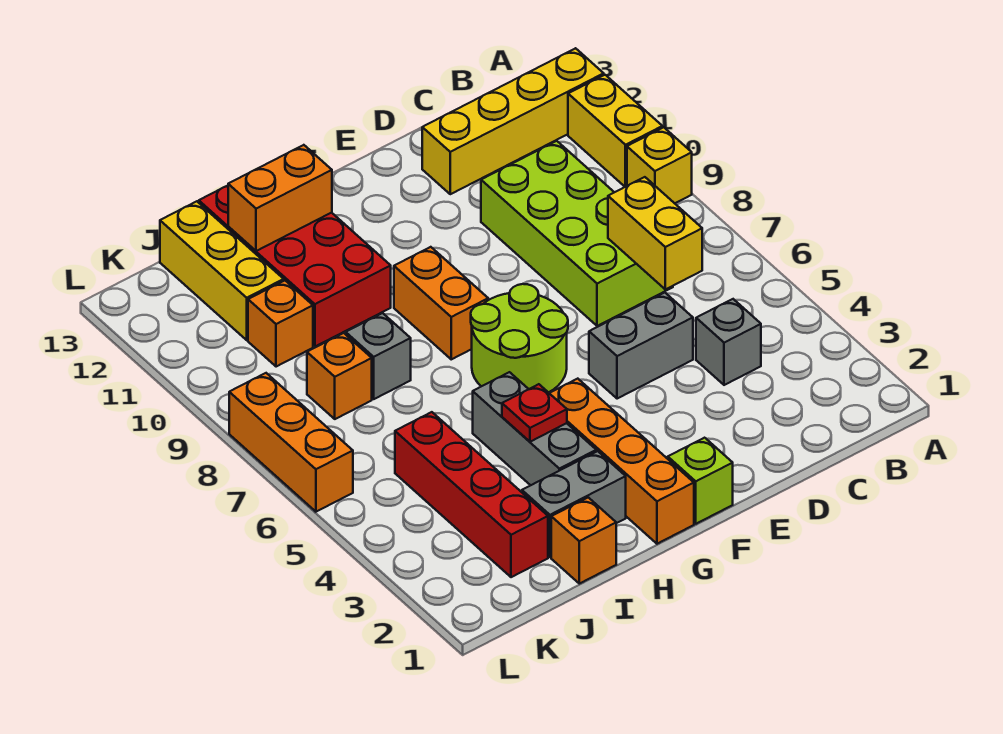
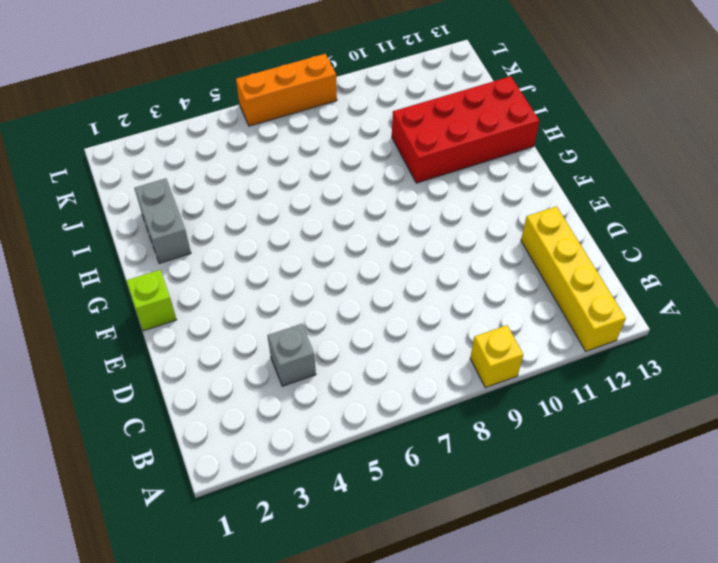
none -> yellow 1x2 brick [568,75,662,187]
none -> lime 2x4 brick [481,141,673,326]
none -> grey 1x2 brick [589,293,693,399]

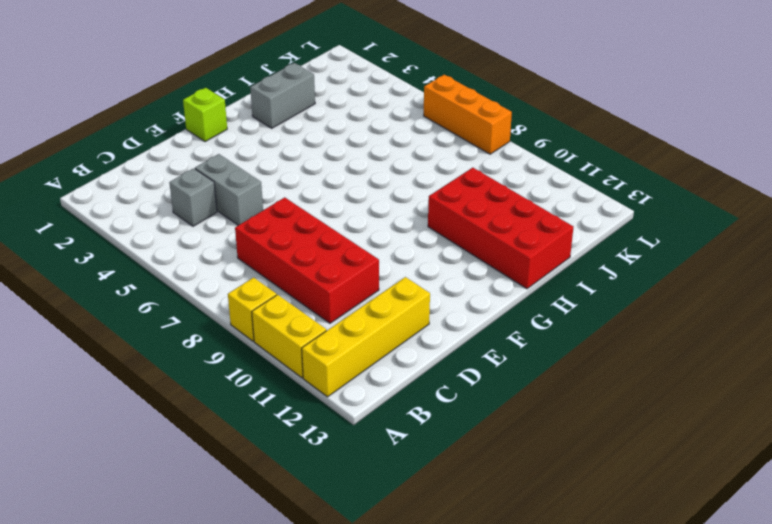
red 2x4 brick [235,197,379,323] -> lime 2x4 brick [481,141,673,326]
grey 1x2 brick [195,154,263,225] -> grey 1x2 brick turned to [589,293,693,399]
none -> lime 2x2 round brick [471,284,568,393]
none -> orange 1x4 brick [550,379,694,544]
none -> orange 1x2 brick [394,247,488,359]

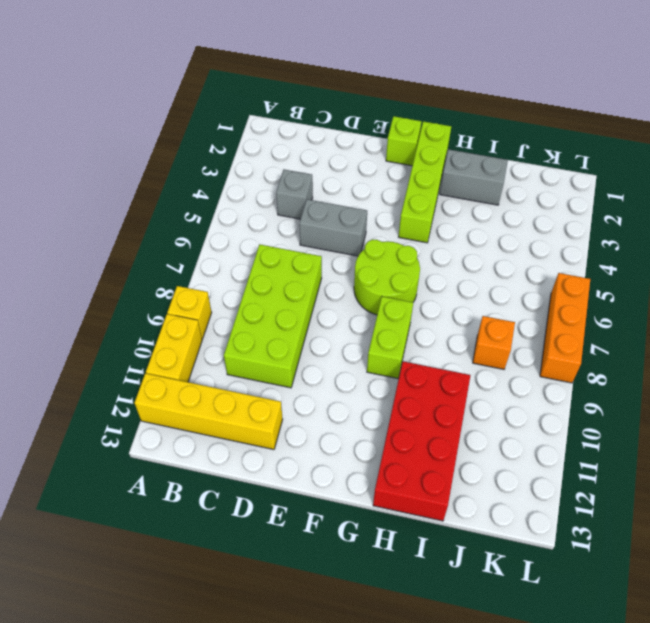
lime 1x4 brick [399,121,451,243] -> orange 1x4 brick [550,379,694,544]
lime 1x2 brick [367,297,413,379] -> orange 1x2 brick [394,247,488,359]
none -> grey 1x3 brick [473,372,596,485]
none -> orange 1x1 brick [551,497,616,584]
none -> grey 1x1 brick [346,313,411,399]

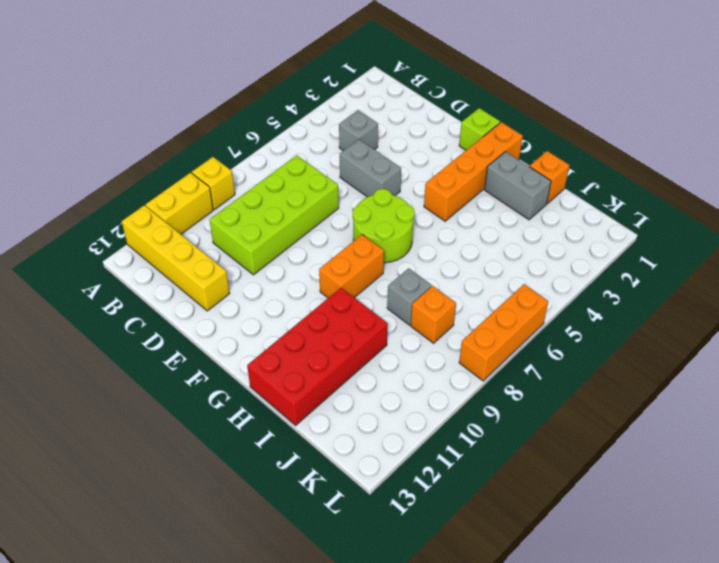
none -> grey 1x3 brick [473,372,596,485]
none -> red 1x4 brick [395,412,548,577]
none -> orange 1x1 brick [248,281,313,367]

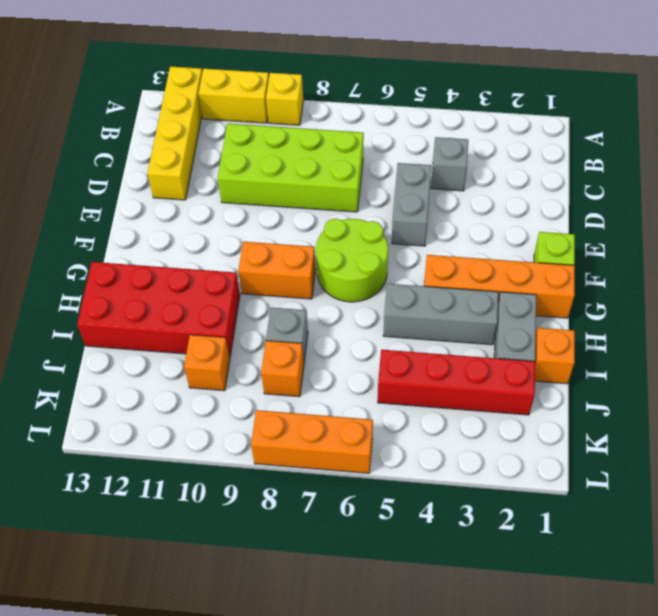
none -> yellow 1x3 brick [160,201,284,340]
none -> yellow 1x2 brick [608,177,702,289]
none -> red 1x1 plate [502,384,567,442]

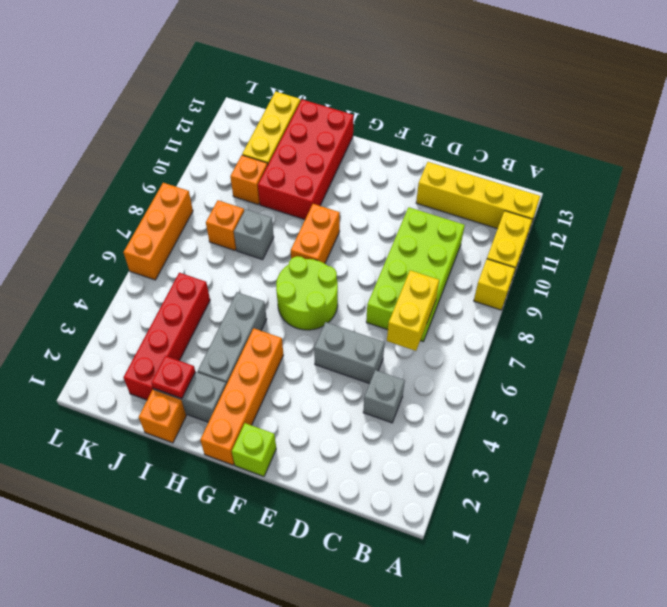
red 1x1 plate [151,356,195,399] -> red 1x1 plate moved to [502,384,567,442]
none -> orange 1x2 brick [228,145,332,251]

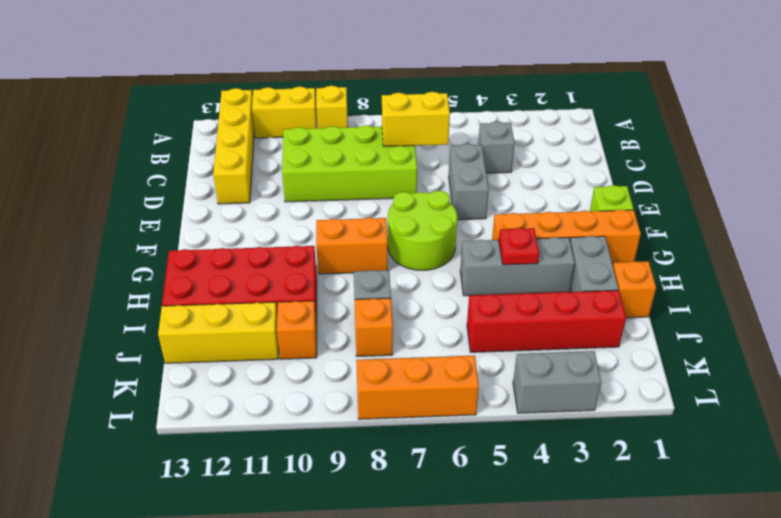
grey 1x2 brick [513,351,601,413] -> none
none -> orange 1x2 brick [228,145,332,251]

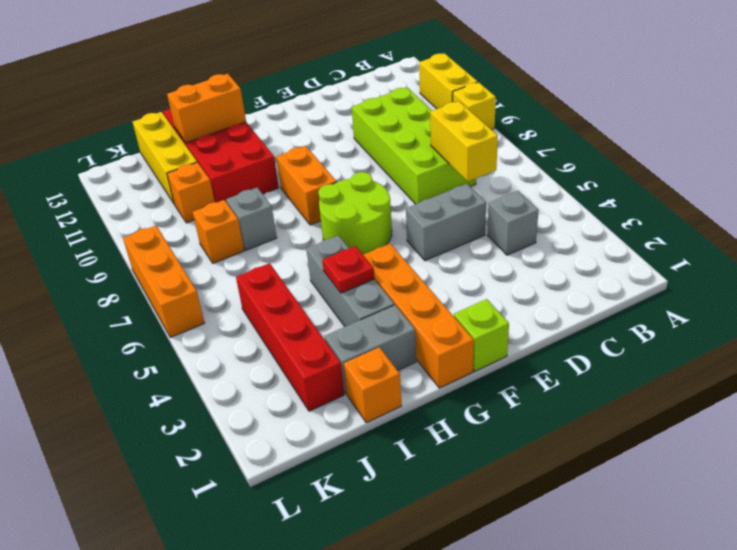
none -> yellow 1x4 brick [422,48,604,194]

